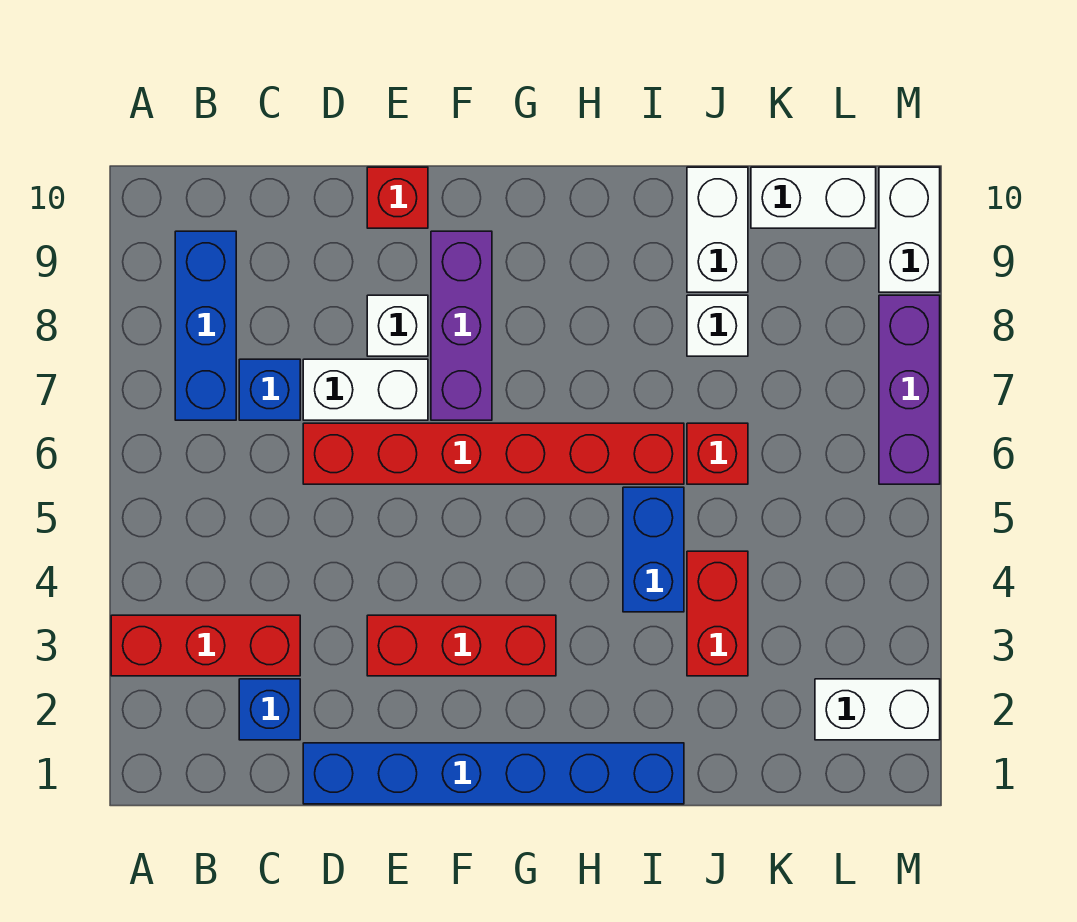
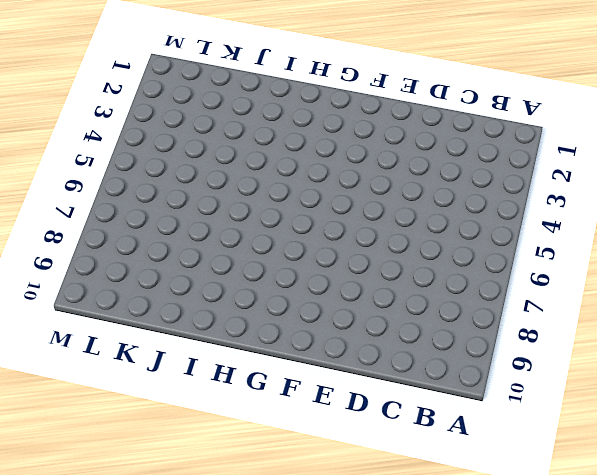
none -> red 1x3 brick [111,615,300,676]
none -> blue 1x3 brick [175,231,236,420]
none -> blue 1x1 brick [239,679,300,740]

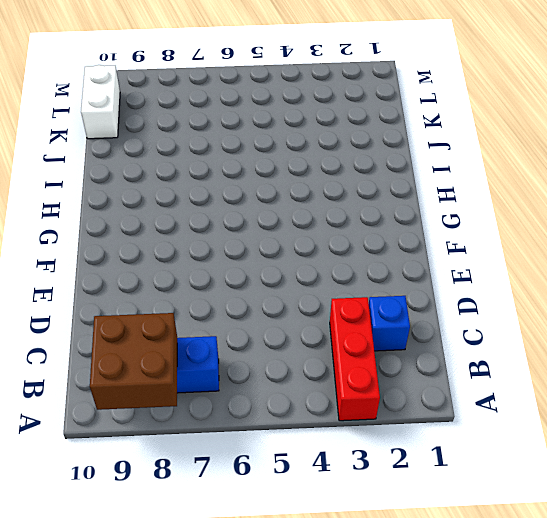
brown 2x2 brick [90,313,177,410] -> none
none -> blue 1x1 brick [239,359,300,420]
none -> blue 1x6 brick [303,743,684,804]
none -> red 1x6 brick [303,423,684,484]

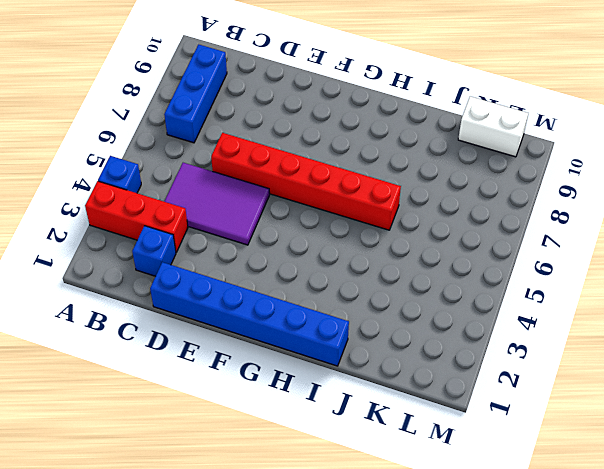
blue 1x1 brick [98,156,141,193] -> blue 1x1 brick moved to [239,359,300,420]
purple 2x3 tile [164,163,270,245] -> none
none -> white 1x2 brick [303,359,428,420]
none -> red 1x3 brick [367,615,556,676]
none -> white 1x1 brick [367,295,428,356]

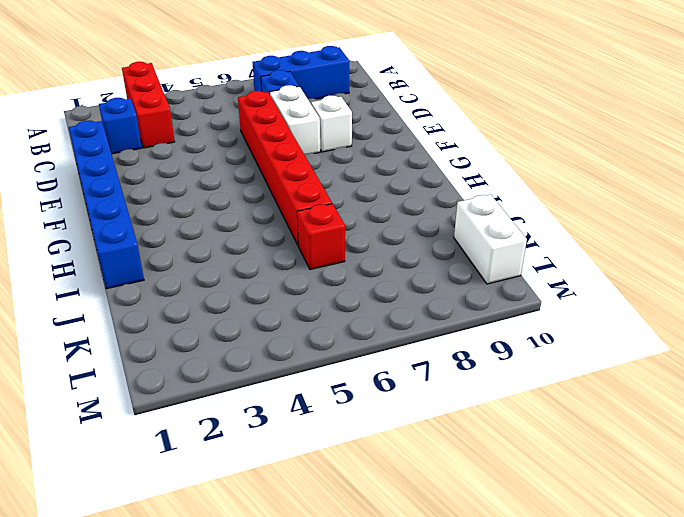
none -> red 1x3 brick [367,615,556,676]
none -> red 1x1 brick [367,167,428,228]
none -> purple 1x3 brick [431,231,492,420]

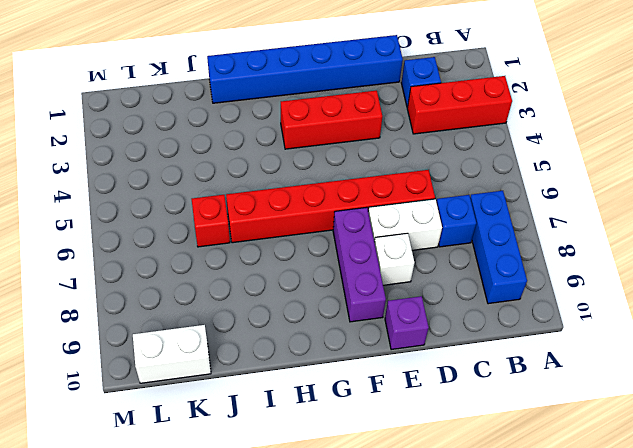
purple 1x1 brick [385,296,429,350] -> red 1x1 brick [367,167,428,228]
none -> blue 1x2 brick [623,487,684,612]
none -> red 1x2 brick [687,551,748,676]
none -> white 1x1 brick [687,295,748,356]

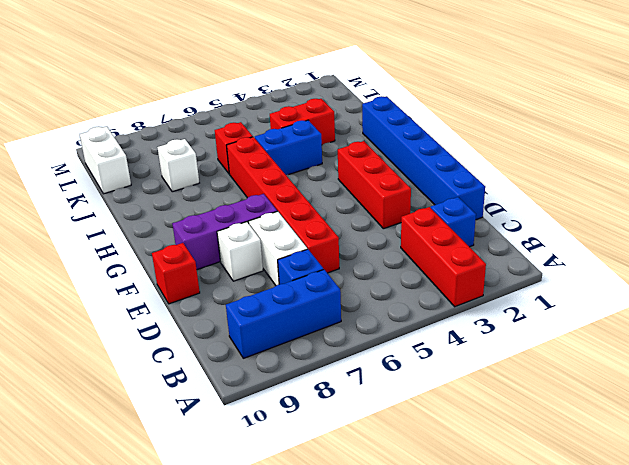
none -> white 1x2 brick [687,167,748,292]
none -> white 1x2 brick [815,679,940,740]
none -> purple 1x3 brick [879,295,940,484]

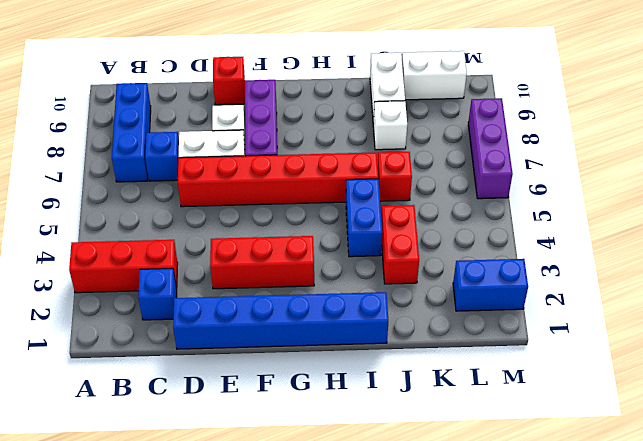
blue 1x2 brick [453,259,528,311] -> white 1x2 brick [815,679,940,740]
none -> white 1x2 brick [879,167,940,292]

